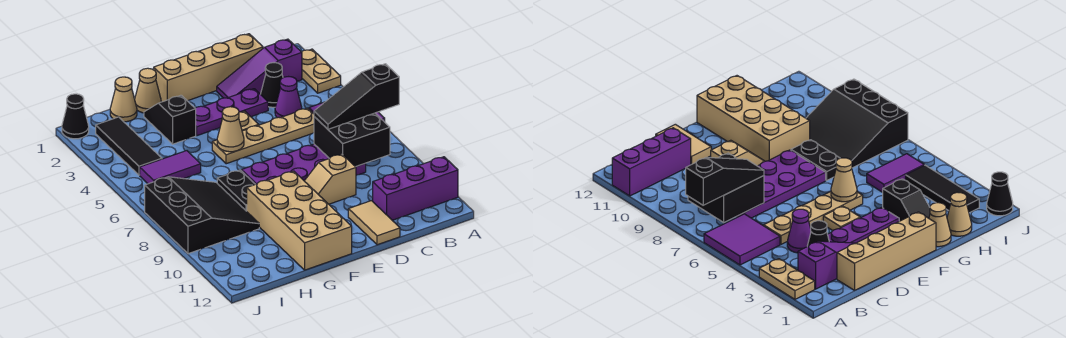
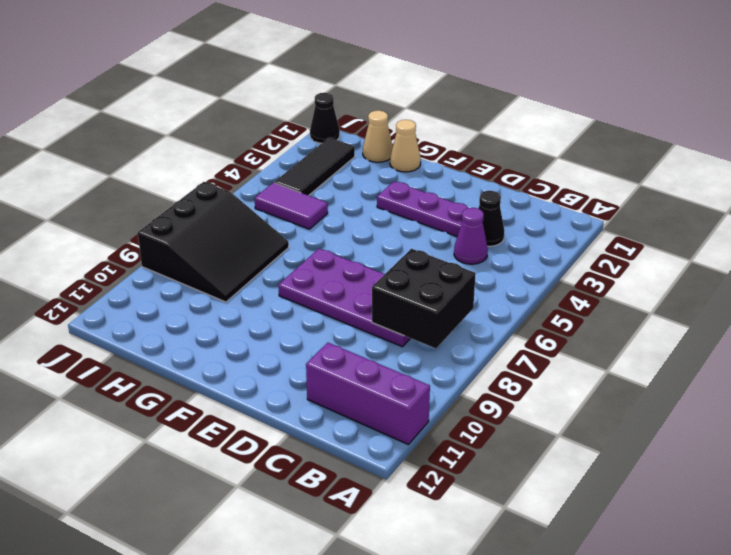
none -> tan 1x2 plate [302,49,341,93]
none -> purple 2x2 tile [704,214,780,265]
none -> purple 1x3 slope [217,39,302,98]

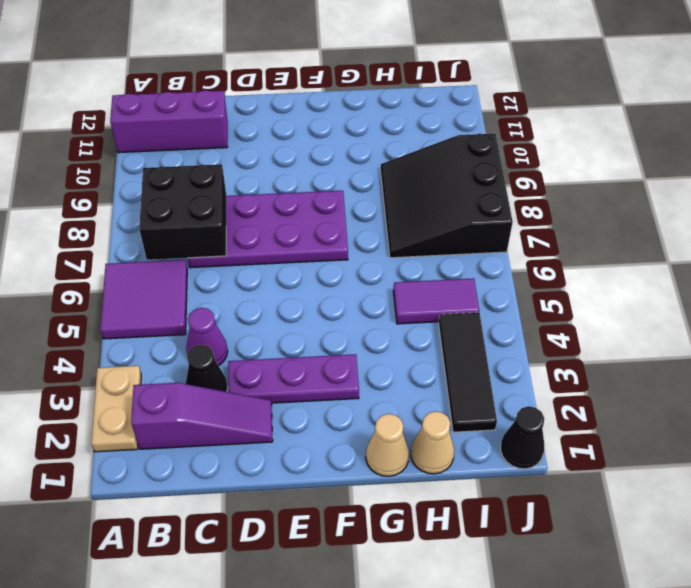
none -> tan 1x4 brick [154,34,263,102]
none -> tan 1x4 plate [212,108,314,164]
none -> tan 1x2 slope [305,154,356,204]

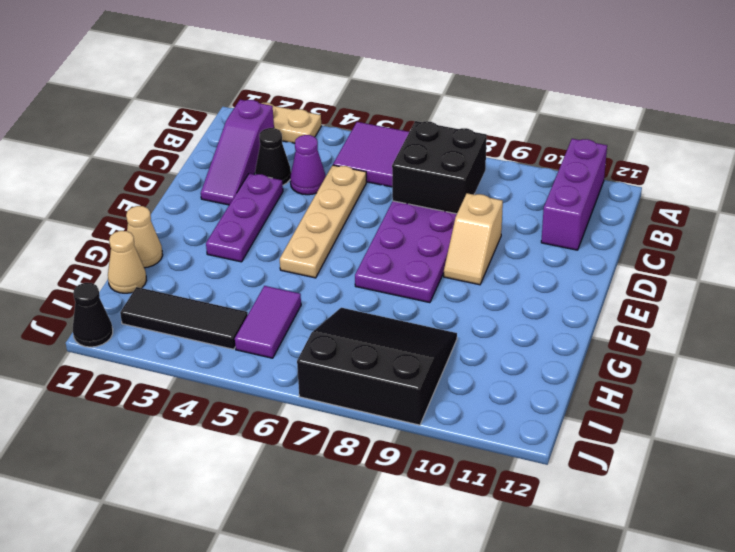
none -> tan 1x4 brick [154,34,263,102]
none -> tan 1x2 tile [348,201,400,245]
none -> tan 1x1 plate [239,111,259,131]

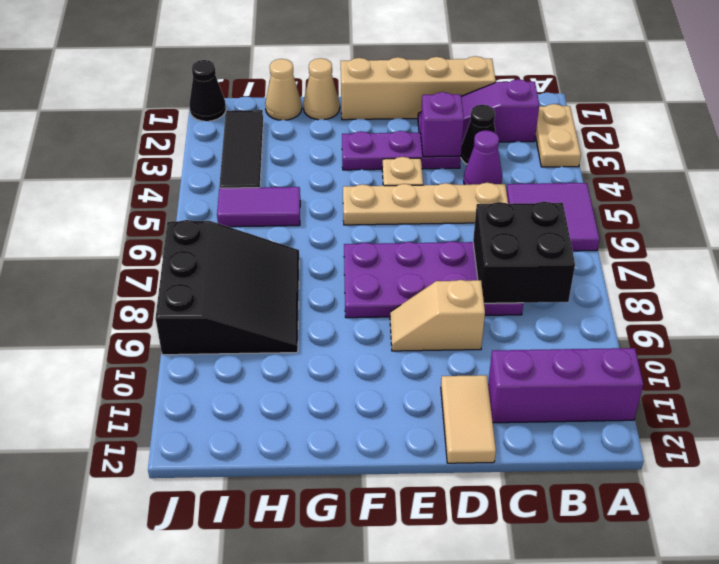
purple 1x1 brick [421,92,464,157] -> none
none -> tan 2x4 brick [247,171,352,270]
none -> black 1x2 slope [144,95,196,144]
none -> black 1x2 plate [217,170,255,211]

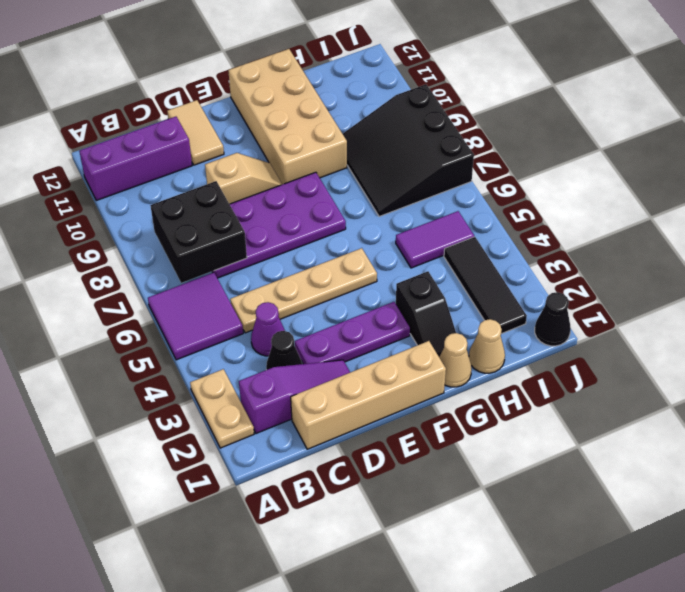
none -> tan 1x1 plate [239,111,259,131]
none -> black 1x2 plate [217,170,255,211]
none -> tan 1x1 cone [217,107,244,152]

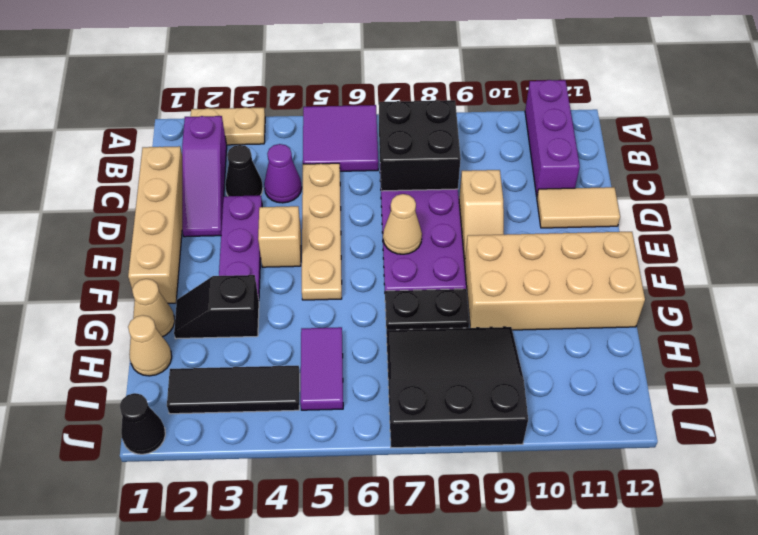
tan 1x1 brick [258,206,301,267] -> tan 1x1 plate [239,111,259,131]
tan 1x1 cone [383,194,422,254] -> tan 1x1 cone moved to [217,107,244,152]
none -> black 1x3 slope [314,64,399,129]

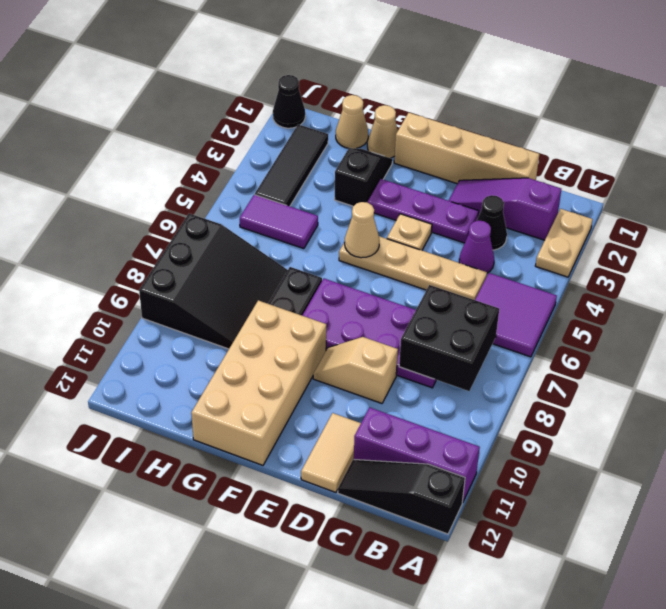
black 1x3 slope [338,459,465,534] -> black 1x3 slope moved to [314,64,399,129]

